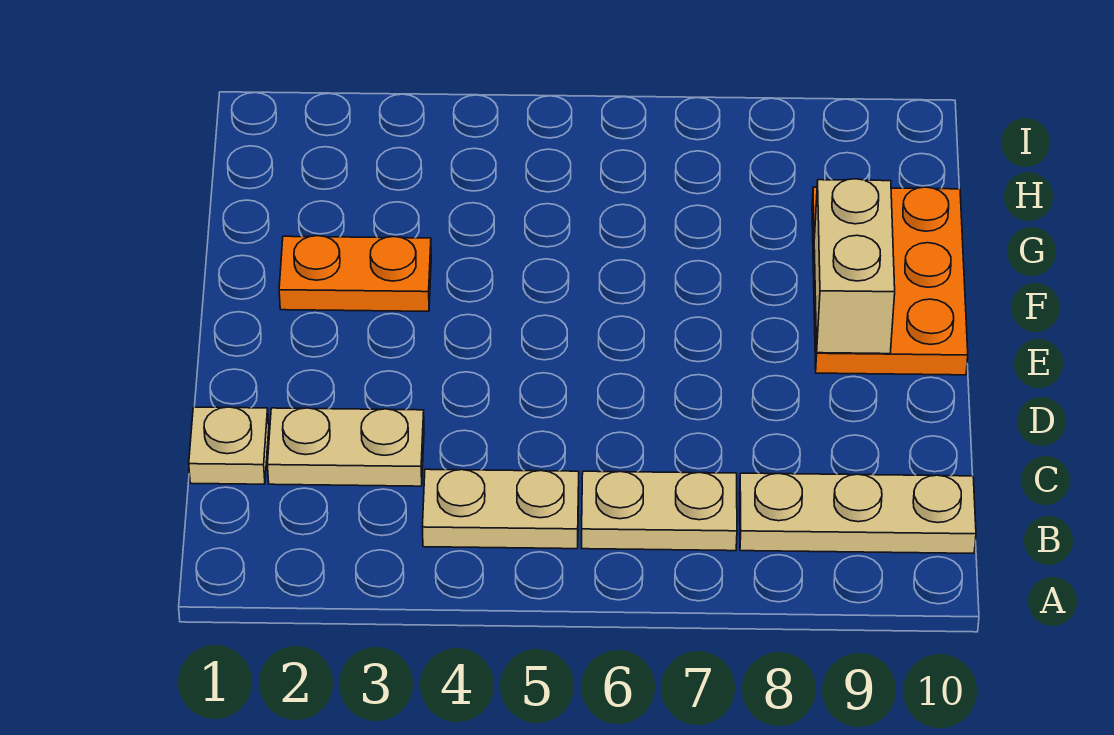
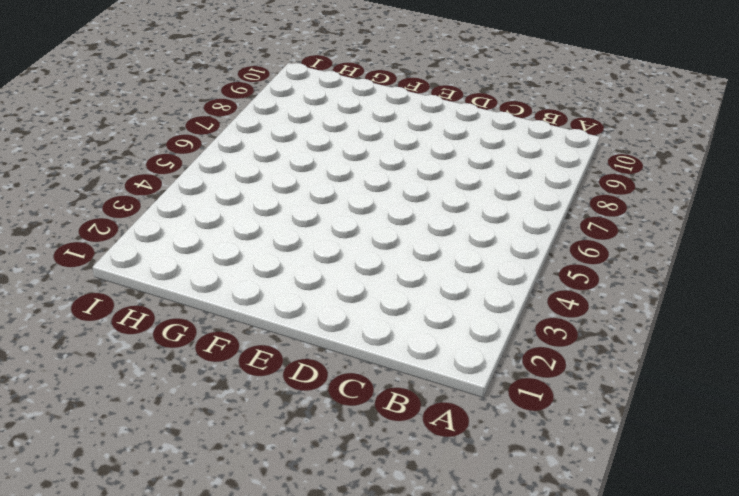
none -> tan 1x2 plate [422,469,579,549]
none -> tan 1x2 plate [582,471,737,551]

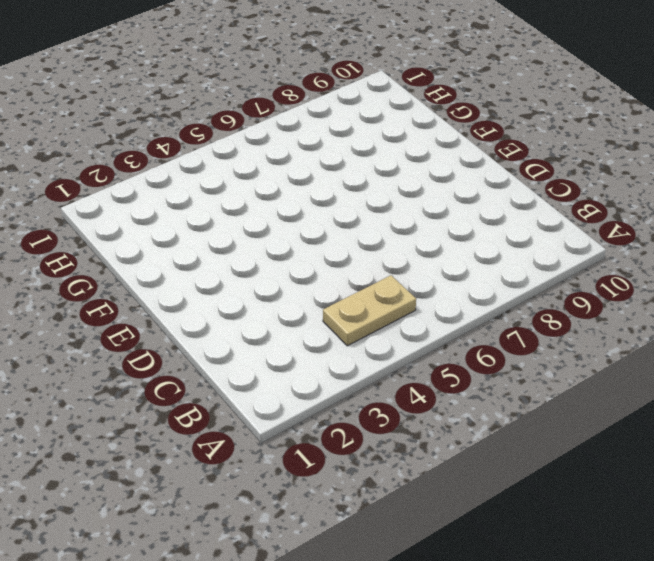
none -> tan 1x2 plate [582,471,737,551]
none -> tan 1x3 plate [740,473,976,553]

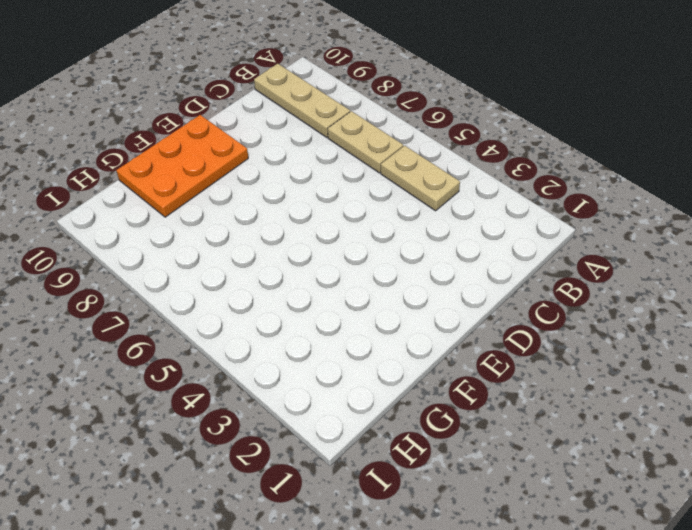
none -> tan 1x1 plate [189,407,269,484]
none -> tan 1x2 plate [268,408,424,486]

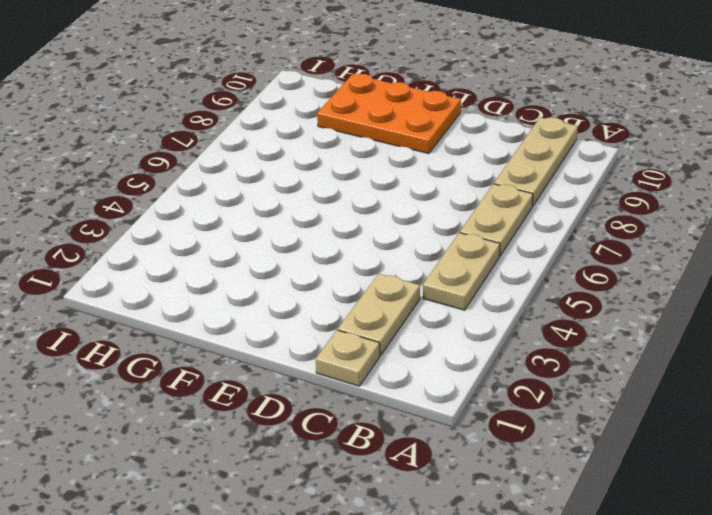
none -> orange 1x2 plate [279,236,431,311]
none -> tan 1x2 brick [814,179,895,354]

